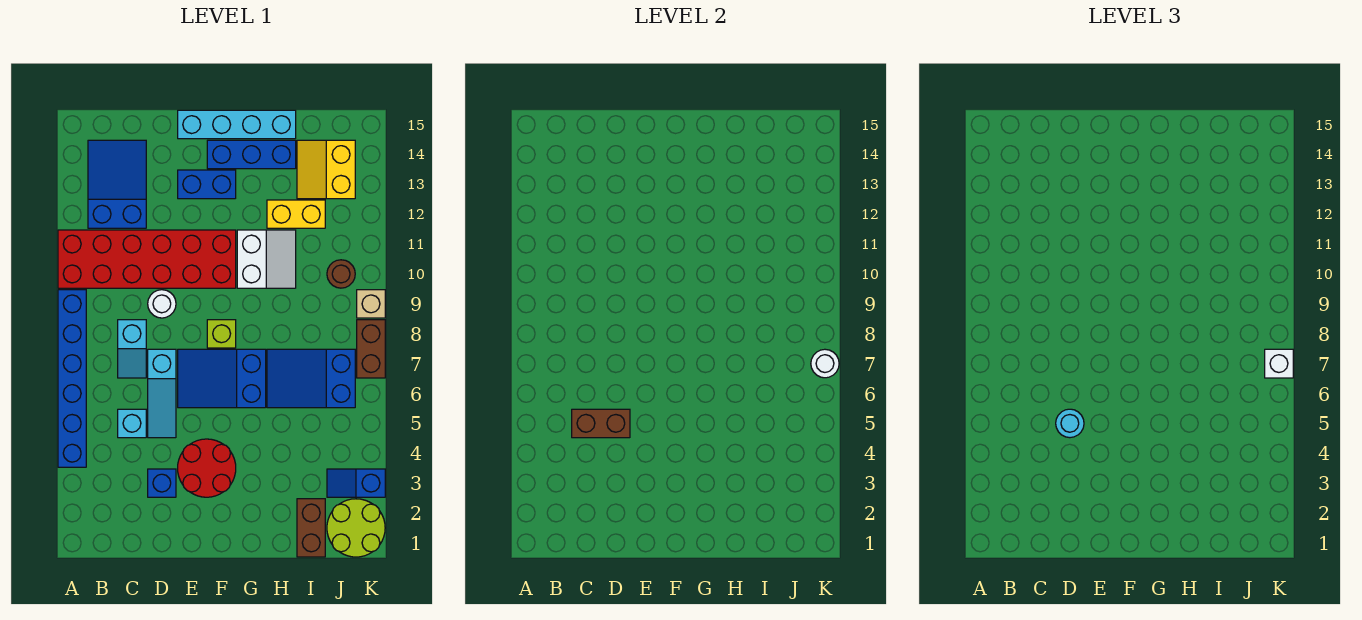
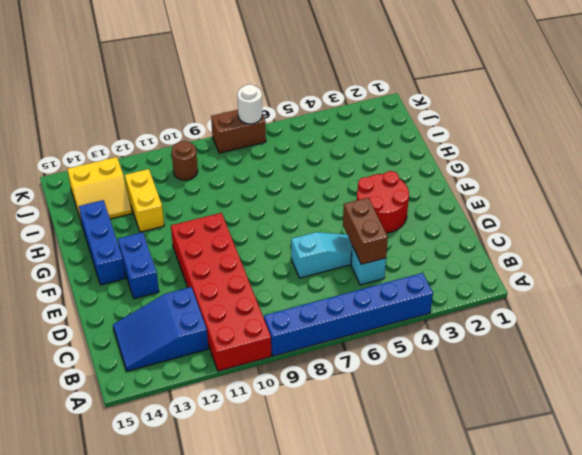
none -> cyan 1x2 slope [118,320,146,378]
none -> blue 1x1 brick [148,469,176,497]
none -> white 1x1 round brick [148,290,176,318]

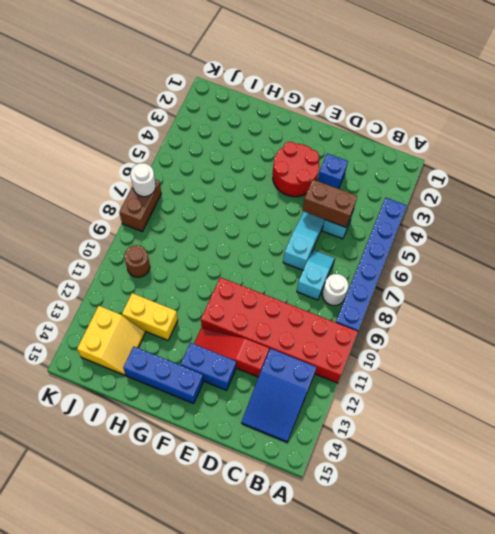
white 1x1 round brick [322,274,348,306] -> white 1x1 round brick moved to [148,290,176,318]
red 1x3 slope [194,328,269,377] -> none
none -> blue 2x3 slope [178,349,266,408]
none -> cyan 1x4 brick [178,110,296,139]
none -> lime 1x1 brick [207,320,236,348]

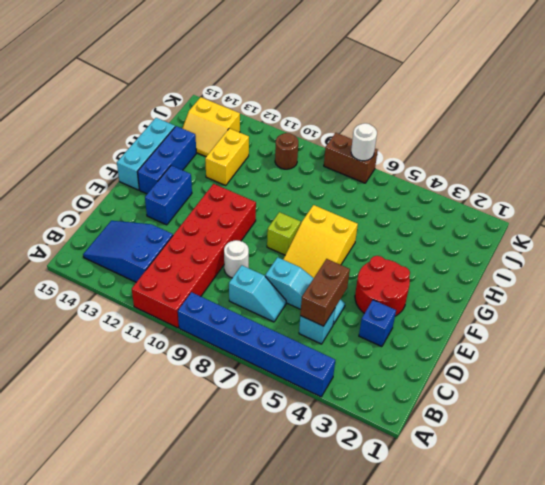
yellow 2x3 slope [283,205,358,278] -> blue 2x3 slope [178,349,266,408]
cyan 1x3 brick [117,118,175,190] -> cyan 1x4 brick [178,110,296,139]
none -> white 2x2 slope [237,230,296,288]
none -> blue 2x3 slope [267,349,355,408]
none -> brown 1x2 brick [297,499,325,557]

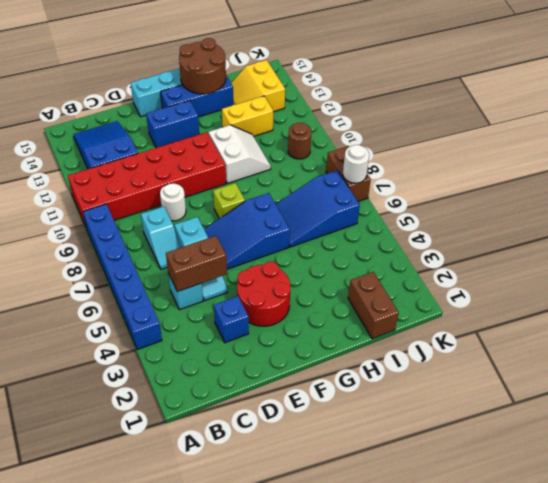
brown 2x2 round brick [179,38,226,94] -> none
none -> lime 2x2 round brick [327,499,385,557]
none -> blue 1x2 slope [327,469,385,497]
none -> tan 1x1 brick [357,290,385,318]

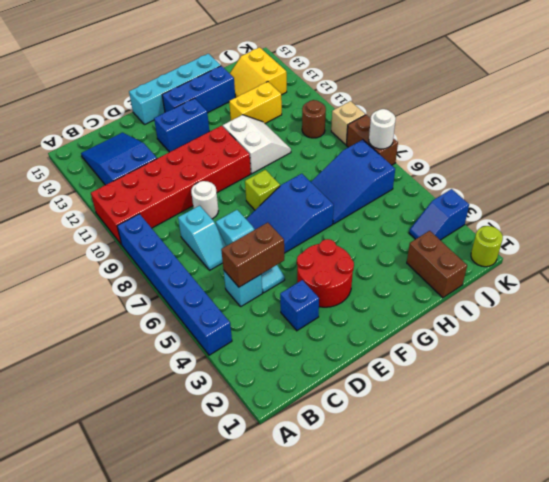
lime 1x1 round brick [471,226,503,267] -> lime 2x2 round brick [327,499,385,557]
none -> cyan 1x1 round brick [1056,409,1084,438]
none -> white 1x1 brick [1265,349,1293,378]

